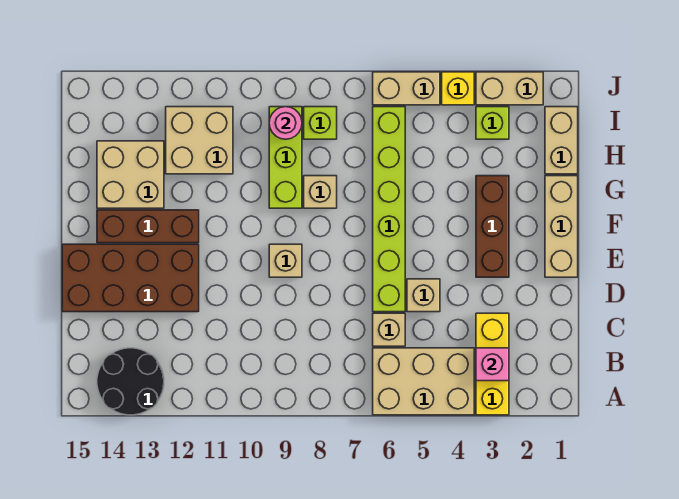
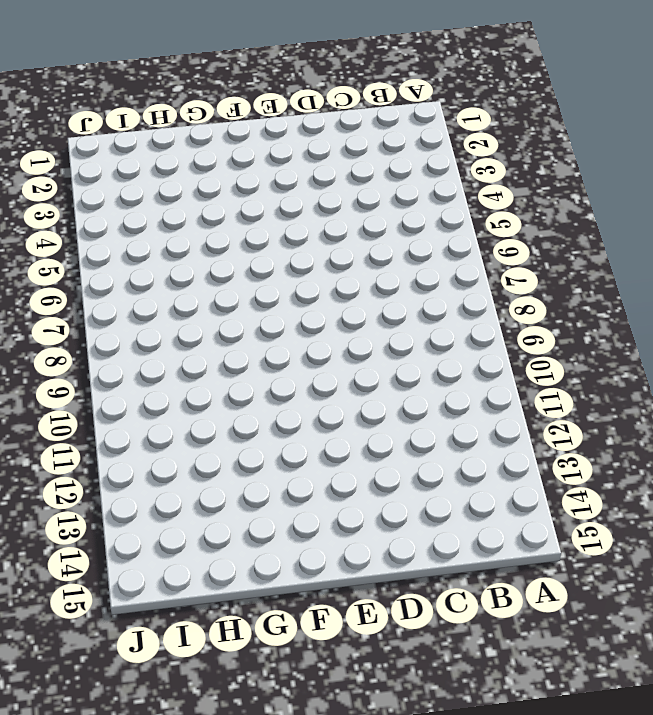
none -> yellow 1x3 brick [476,313,509,415]
none -> tan 2x3 brick [373,348,474,415]
none -> black 2x2 round brick [97,348,164,415]

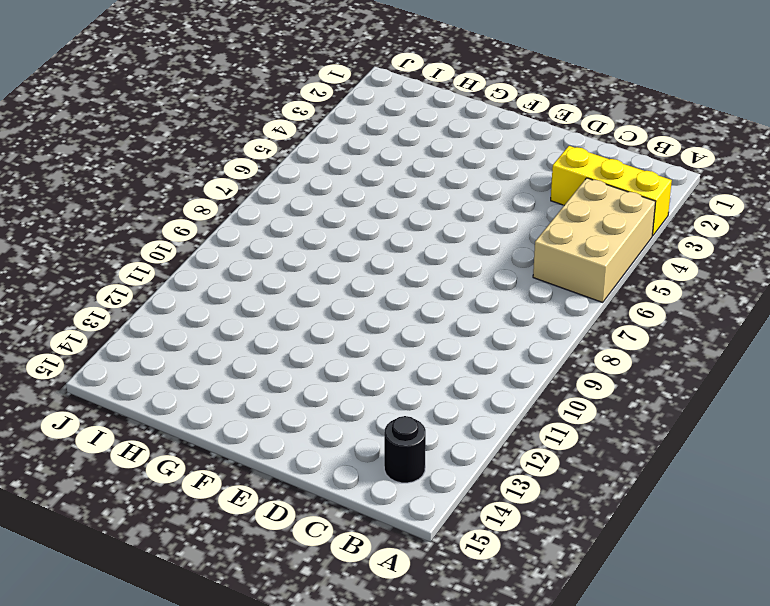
black 1x1 round brick [384,416,426,483] -> black 2x2 round brick [97,348,164,415]
none -> tan 1x1 brick [373,313,405,346]
none -> tan 1x1 brick [407,279,440,312]
none -> lime 1x6 brick [373,107,405,312]

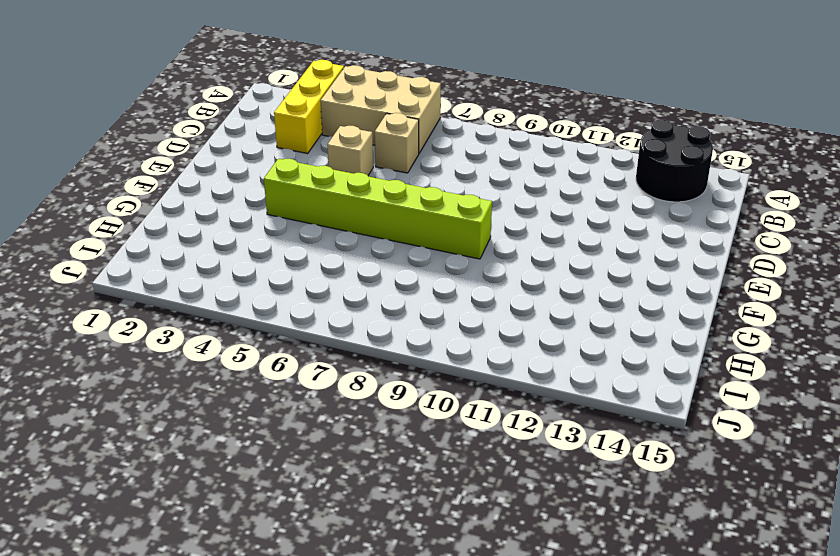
lime 1x6 brick [264,159,492,259] -> lime 1x6 brick turned to [373,107,405,312]
none -> brown 2x4 brick [62,244,199,312]
none -> tan 1x3 brick [545,176,578,277]
none -> brown 1x3 brick [476,176,509,277]

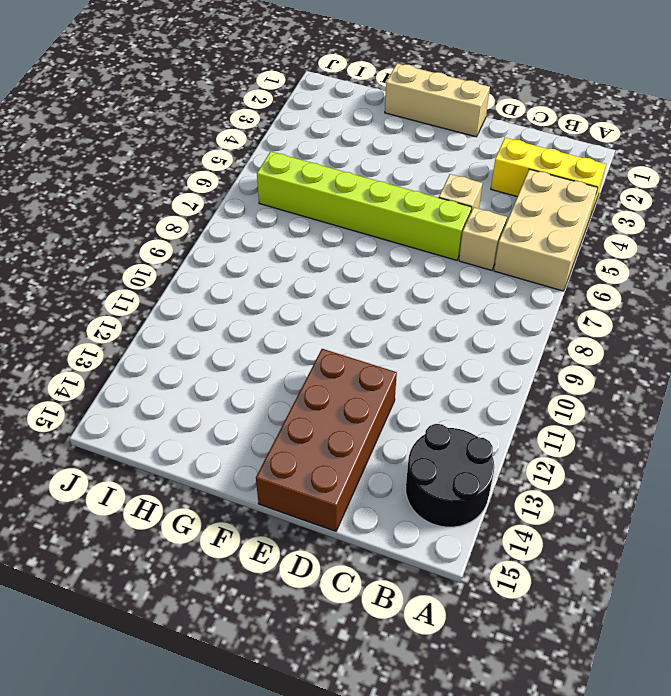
none -> brown 1x3 brick [476,176,509,277]
none -> tan 1x1 brick [269,244,302,277]
none -> brown 1x3 brick [97,210,199,243]

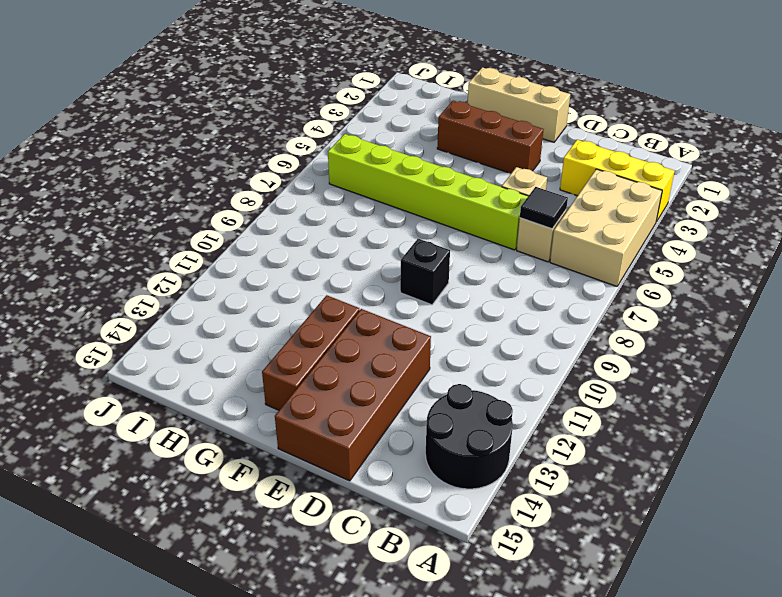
black 1x1 tile [520,187,568,229] -> none
black 1x1 brick [400,239,450,305] -> tan 1x1 brick [269,244,302,277]
none -> tan 1x1 brick [304,176,337,208]
none -> lime 1x3 brick [269,107,302,208]
none -> tan 2x2 brick [97,141,164,208]

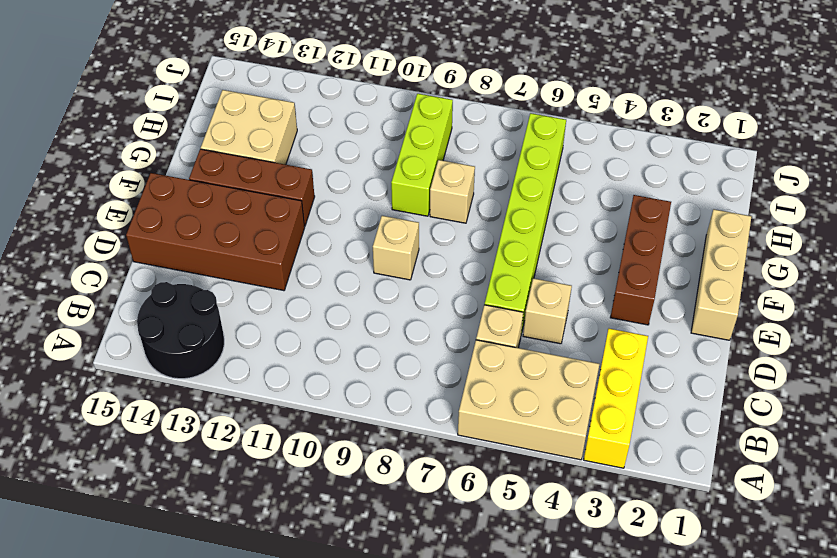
none -> tan 1x2 brick [545,107,578,174]
none -> tan 2x2 brick [166,107,233,174]
none -> lime 1x1 brick [476,107,509,139]

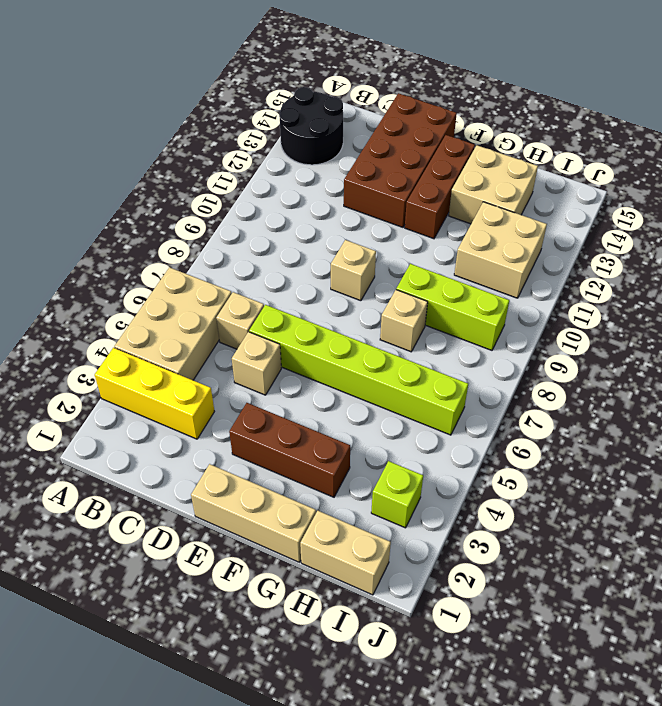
none -> lime 1x1 brick [304,107,337,139]
none -> tan 1x2 brick [476,72,543,105]
none -> yellow 1x1 brick [442,72,474,105]

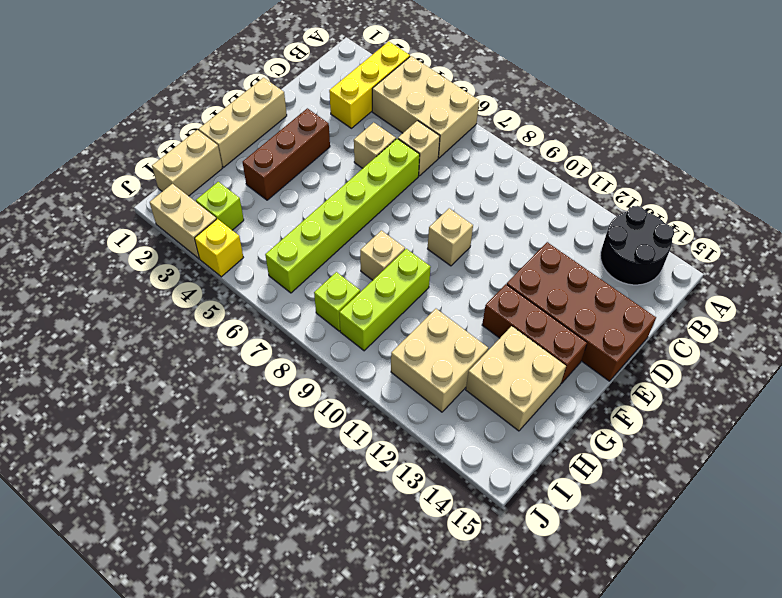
none -> tan 1x2 brick [373,72,440,105]
none -> pink 1x1 brick [476,348,509,381]
none -> pink 1x1 round brick [269,107,302,139]

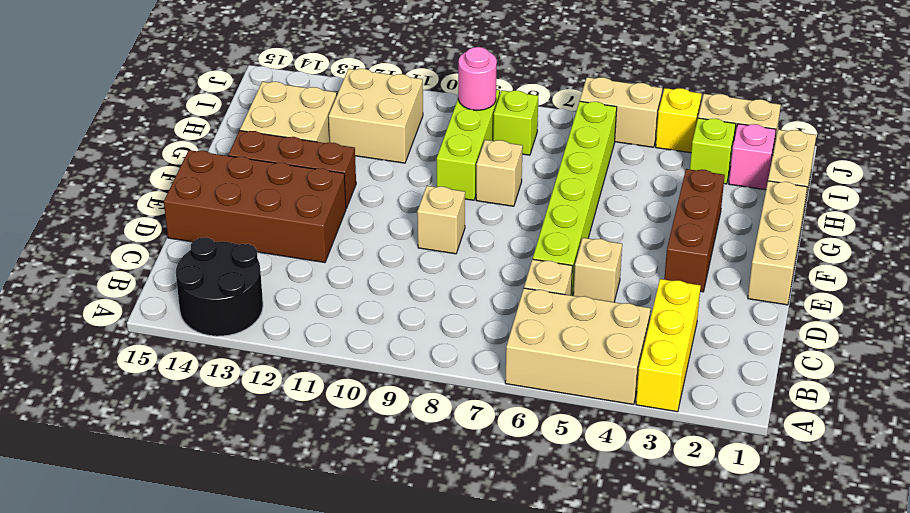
pink 1x1 brick [729,124,776,190] -> pink 1x1 brick moved to [476,348,509,381]

